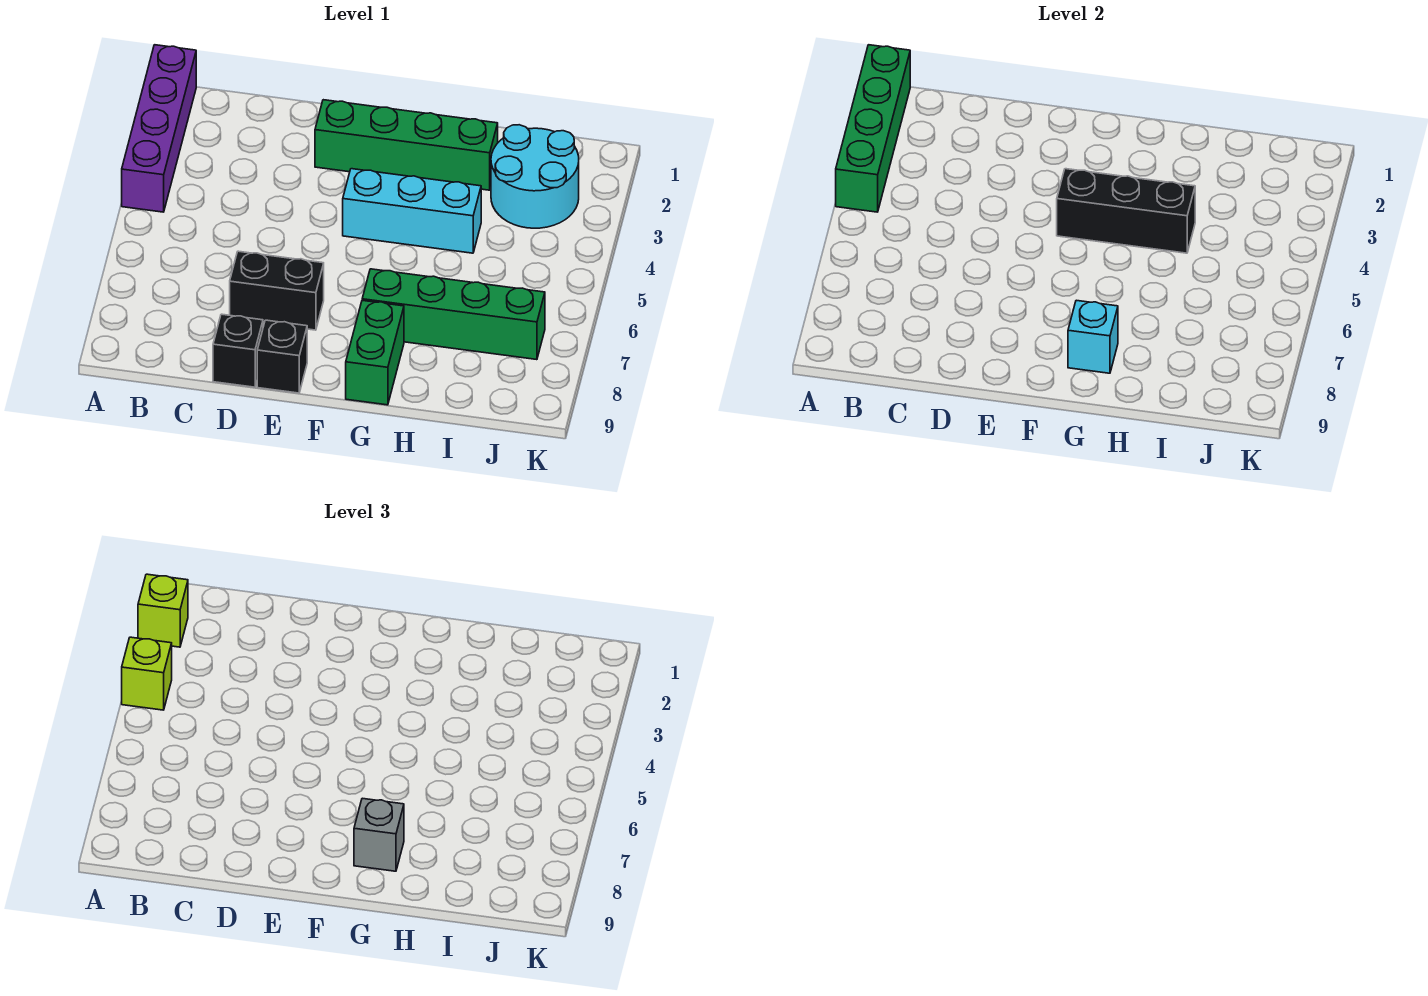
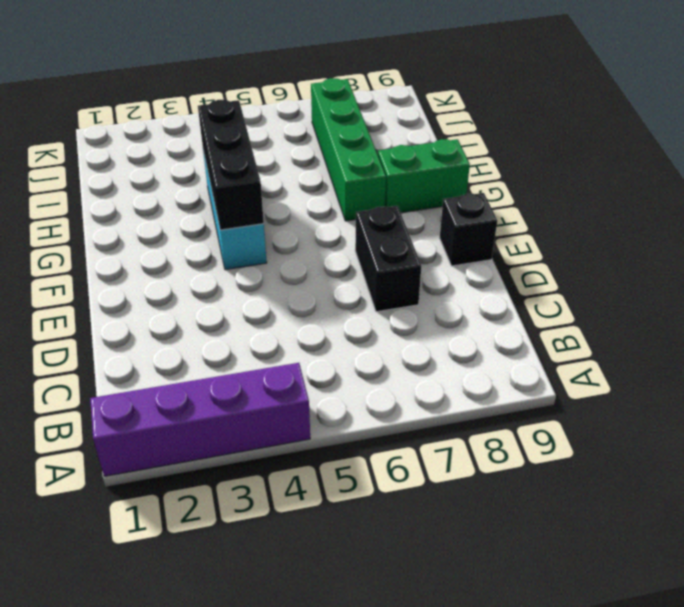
none -> black 1x1 brick [213,314,263,387]
none -> green 1x4 brick [315,100,498,190]
none -> cyan 2x2 round brick [491,125,579,228]

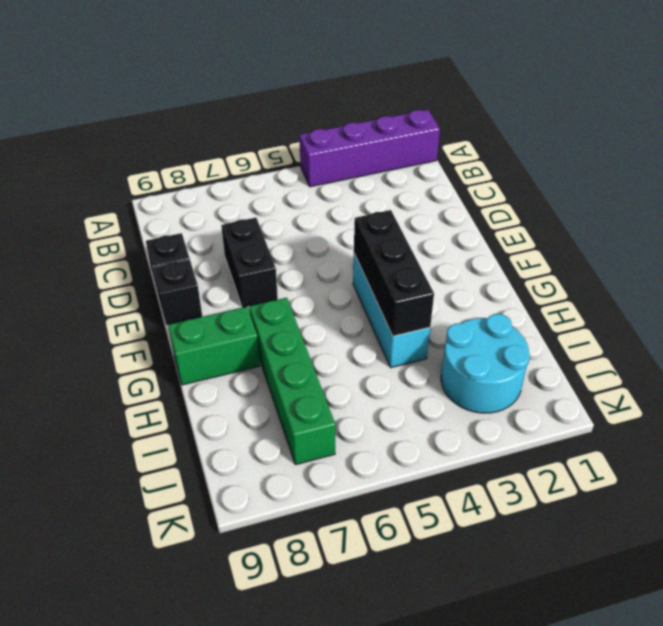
none -> green 1x4 brick [315,100,498,190]
none -> green 1x4 brick [836,45,910,212]
none -> cyan 1x1 brick [1068,300,1118,373]

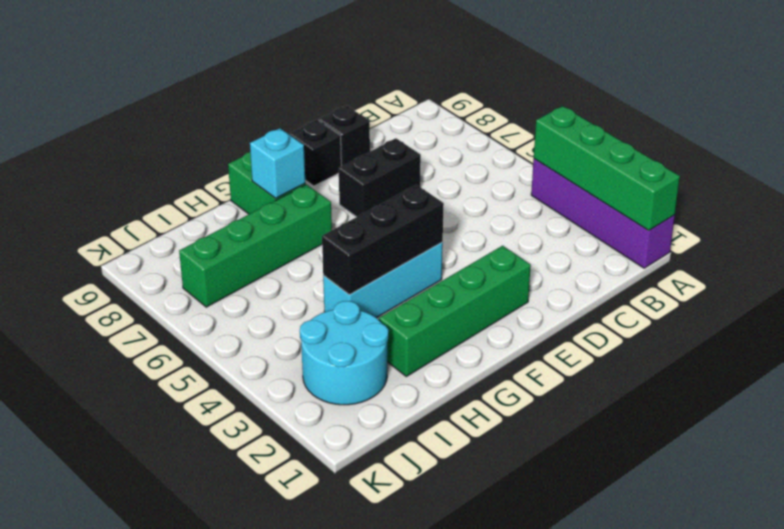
none -> lime 1x1 brick [138,574,188,647]
none -> lime 1x1 brick [122,637,172,710]
none -> grey 1x1 brick [354,798,404,871]

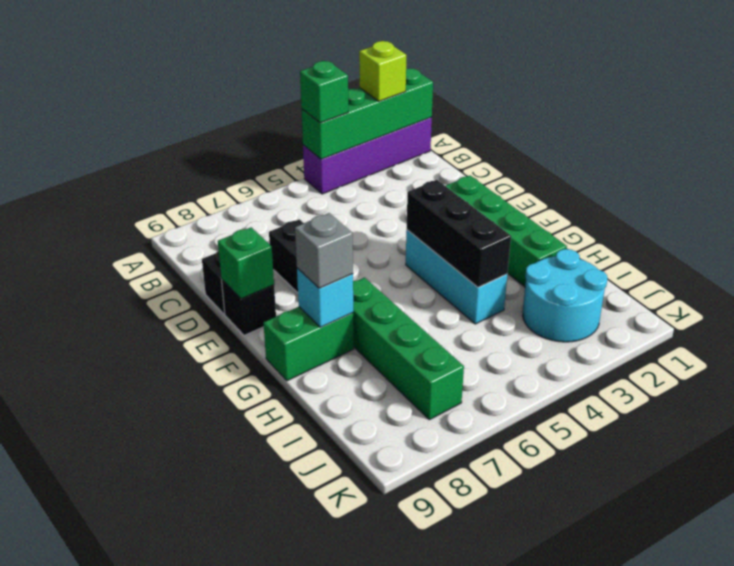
green 1x1 brick [300,61,348,123] -> lime 1x1 brick [122,637,172,710]
green 1x1 brick [218,227,274,299] -> none

